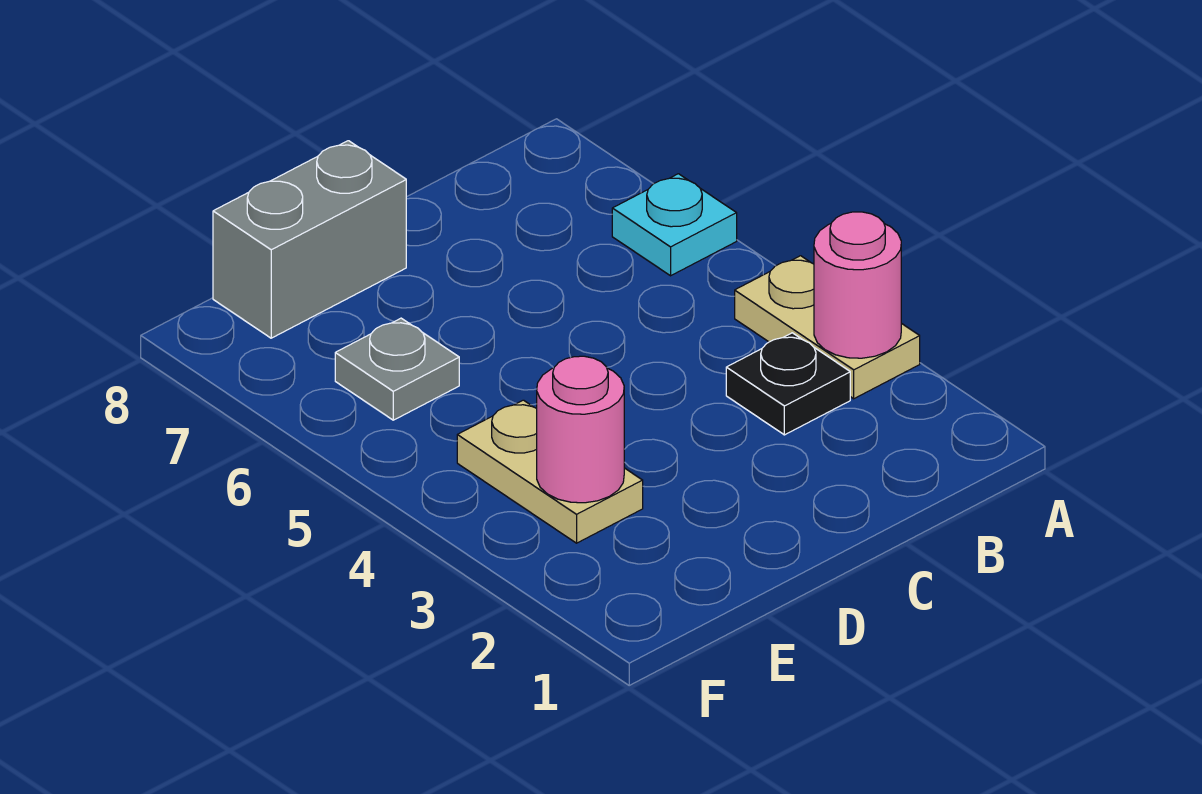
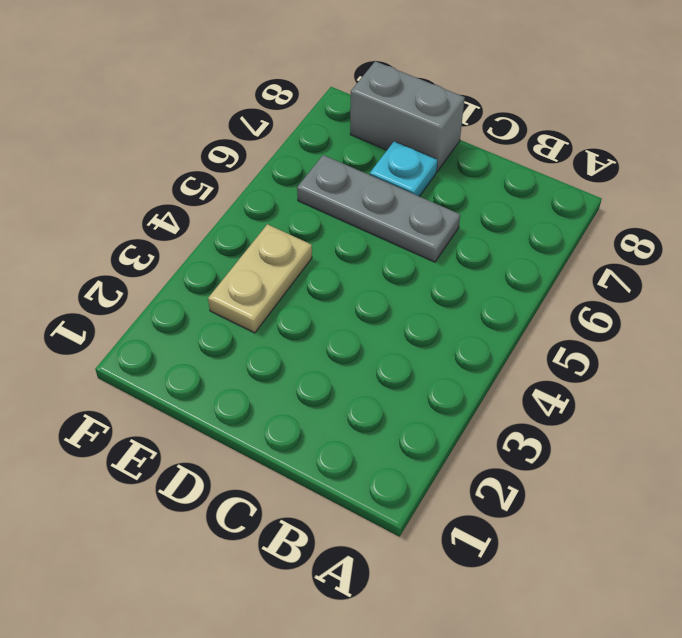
grey 1x3 plate [297,155,460,262] -> grey 1x1 plate [335,318,459,420]
cyan 1x1 plate [370,141,438,196] -> cyan 1x1 plate moved to [612,174,737,276]
none -> tan 1x2 plate [735,256,920,399]
none -> black 1x1 plate [726,333,850,435]

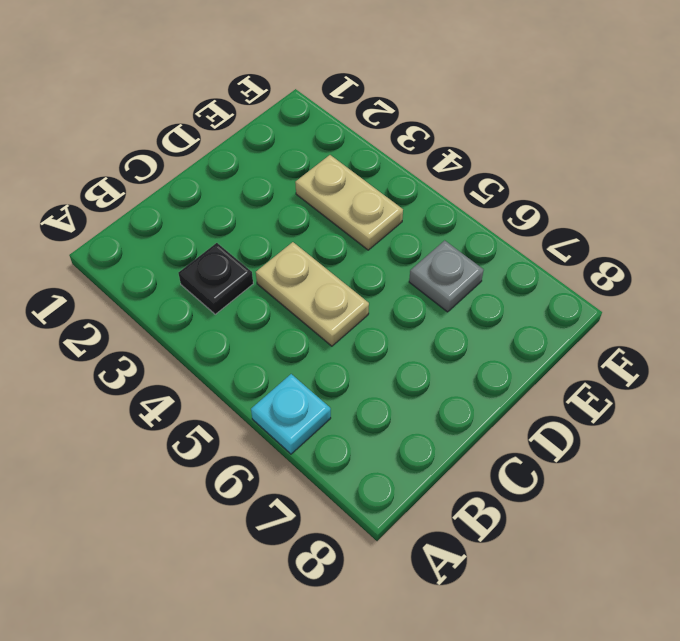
tan 1x2 plate [256,242,369,346] -> tan 1x2 plate moved to [735,256,920,399]
none -> grey 1x2 brick [213,141,406,338]
none -> pink 1x1 round brick [814,212,901,358]

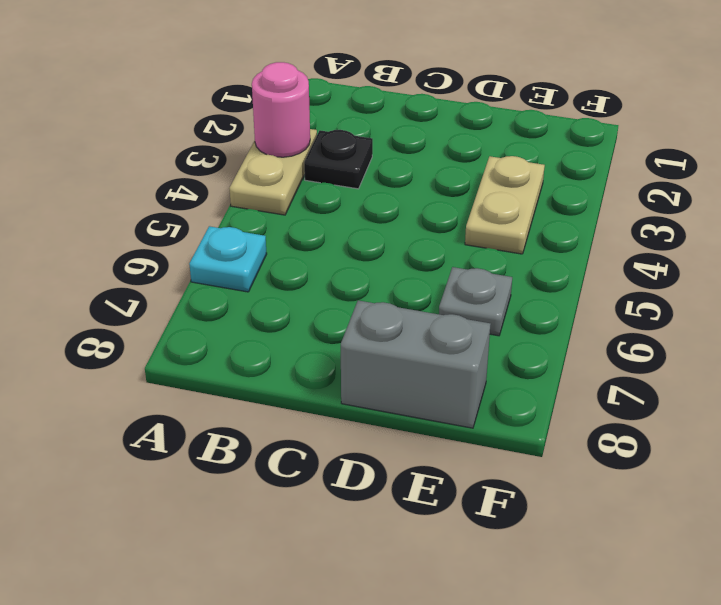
none -> pink 1x1 round brick [537,356,624,503]

